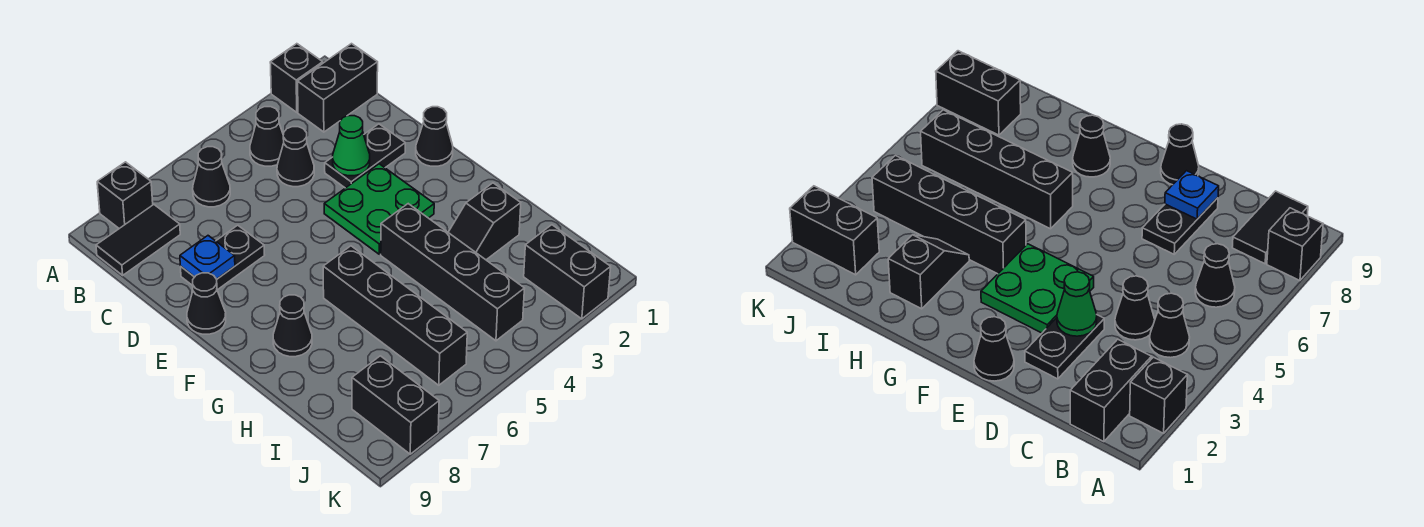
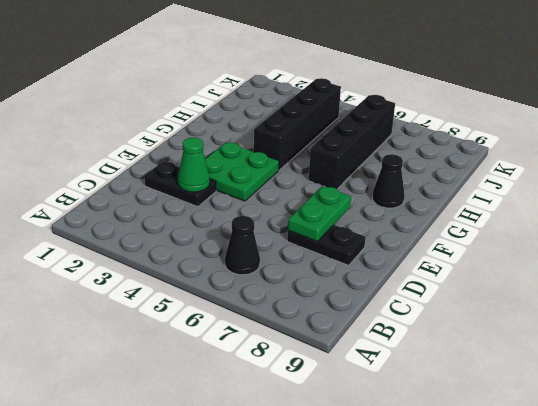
green 1x2 plate [288,186,351,241] -> none
none -> black 1x1 brick [270,44,323,112]
none -> black 1x1 brick [97,162,153,228]
none -> black 1x2 brick [298,44,378,132]

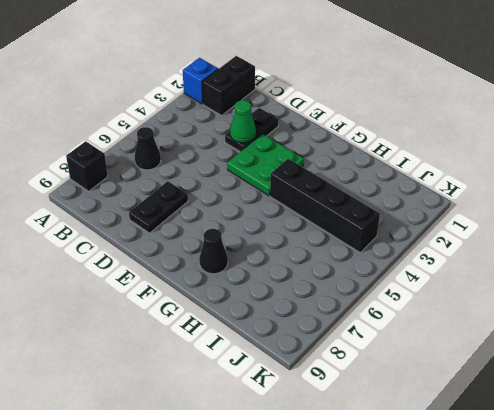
blue 1x1 brick [183,58,218,104] -> black 1x1 brick [270,44,323,112]
none -> black 1x1 cone [250,107,284,166]
none -> black 1x2 tile [96,205,180,275]
none -> black 1x1 cone [277,127,314,187]

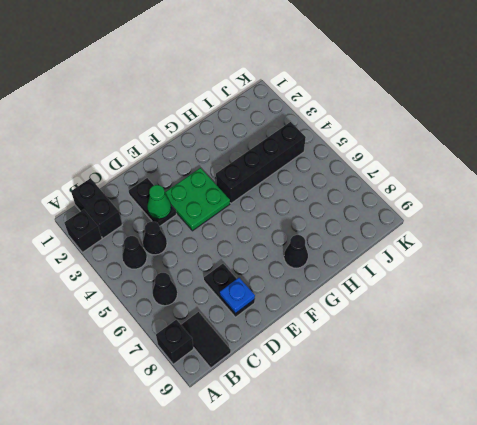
none -> black 1x1 cone [416,107,453,166]
none -> black 1x1 cone [187,273,226,334]
none -> black 1x4 brick [323,246,467,385]

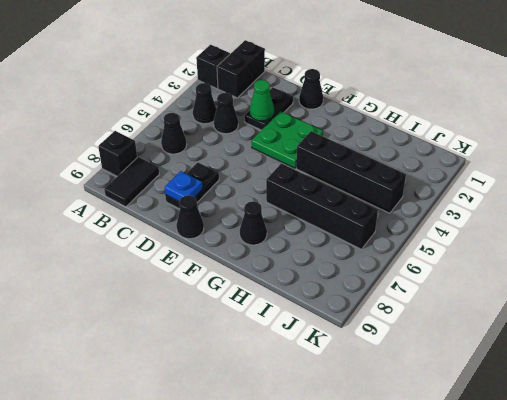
none -> black 1x2 slope [448,183,521,260]
none -> black 1x2 brick [524,225,611,319]
none -> black 1x2 brick [352,356,439,454]

